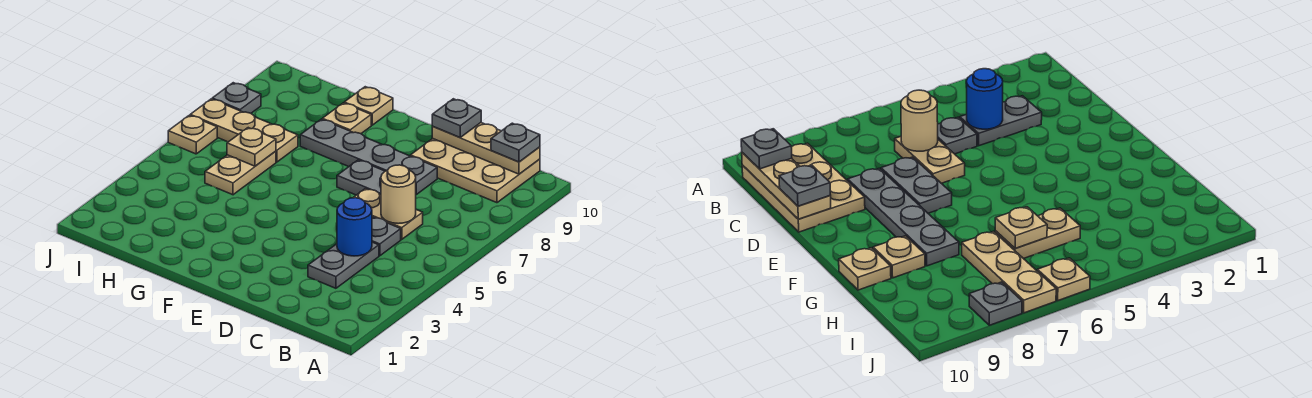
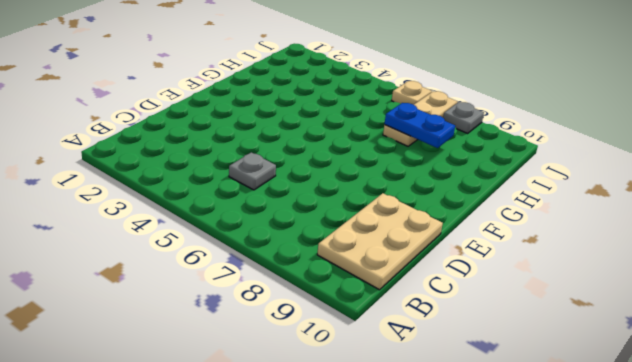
blue 1x2 plate [385,103,455,148] -> none
none -> grey 1x2 plate [308,242,379,288]
none -> tan 1x2 plate [353,189,423,239]
none -> grey 1x2 plate [337,160,385,195]

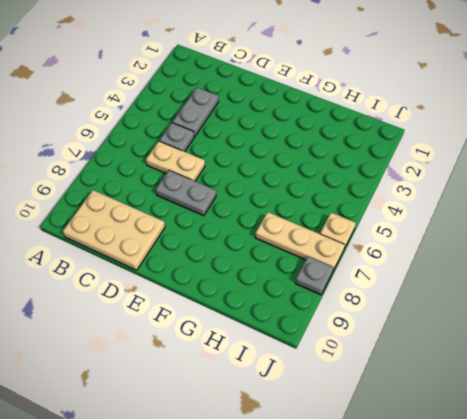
none -> grey 1x4 plate [300,119,437,194]
none -> tan 1x1 plate [322,103,371,134]
none -> tan 1x1 plate [344,87,393,125]

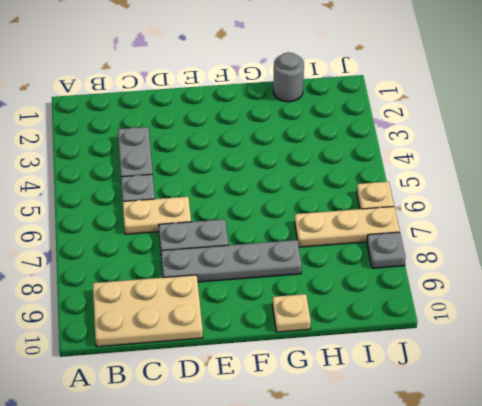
grey 1x1 round brick [273,52,304,102] -> none
none -> tan 1x1 plate [322,103,371,134]
none -> tan 1x2 plate [205,151,276,195]
none -> tan 1x3 plate [432,123,540,174]

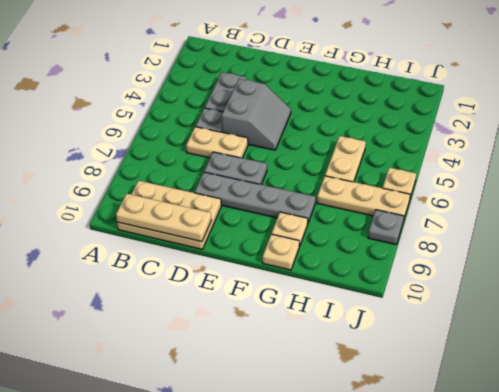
grey 2x2 slope [222,79,291,150] -> none
none -> blue 1x1 round brick [337,198,372,256]
none -> tan 1x1 round brick [381,165,416,224]
none -> tan 1x1 plate [227,128,276,166]

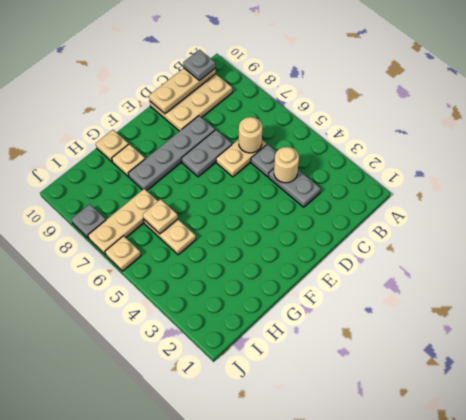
tan 1x1 round brick [274,147,299,183] -> blue 1x1 round brick [337,198,372,256]
none -> grey 1x1 plate [432,99,481,138]

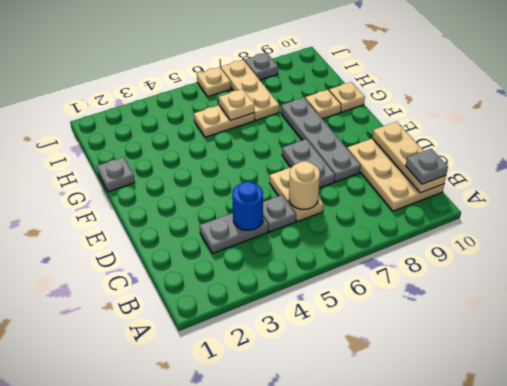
grey 1x1 plate [97,157,135,192] -> grey 1x1 plate moved to [432,99,481,138]

